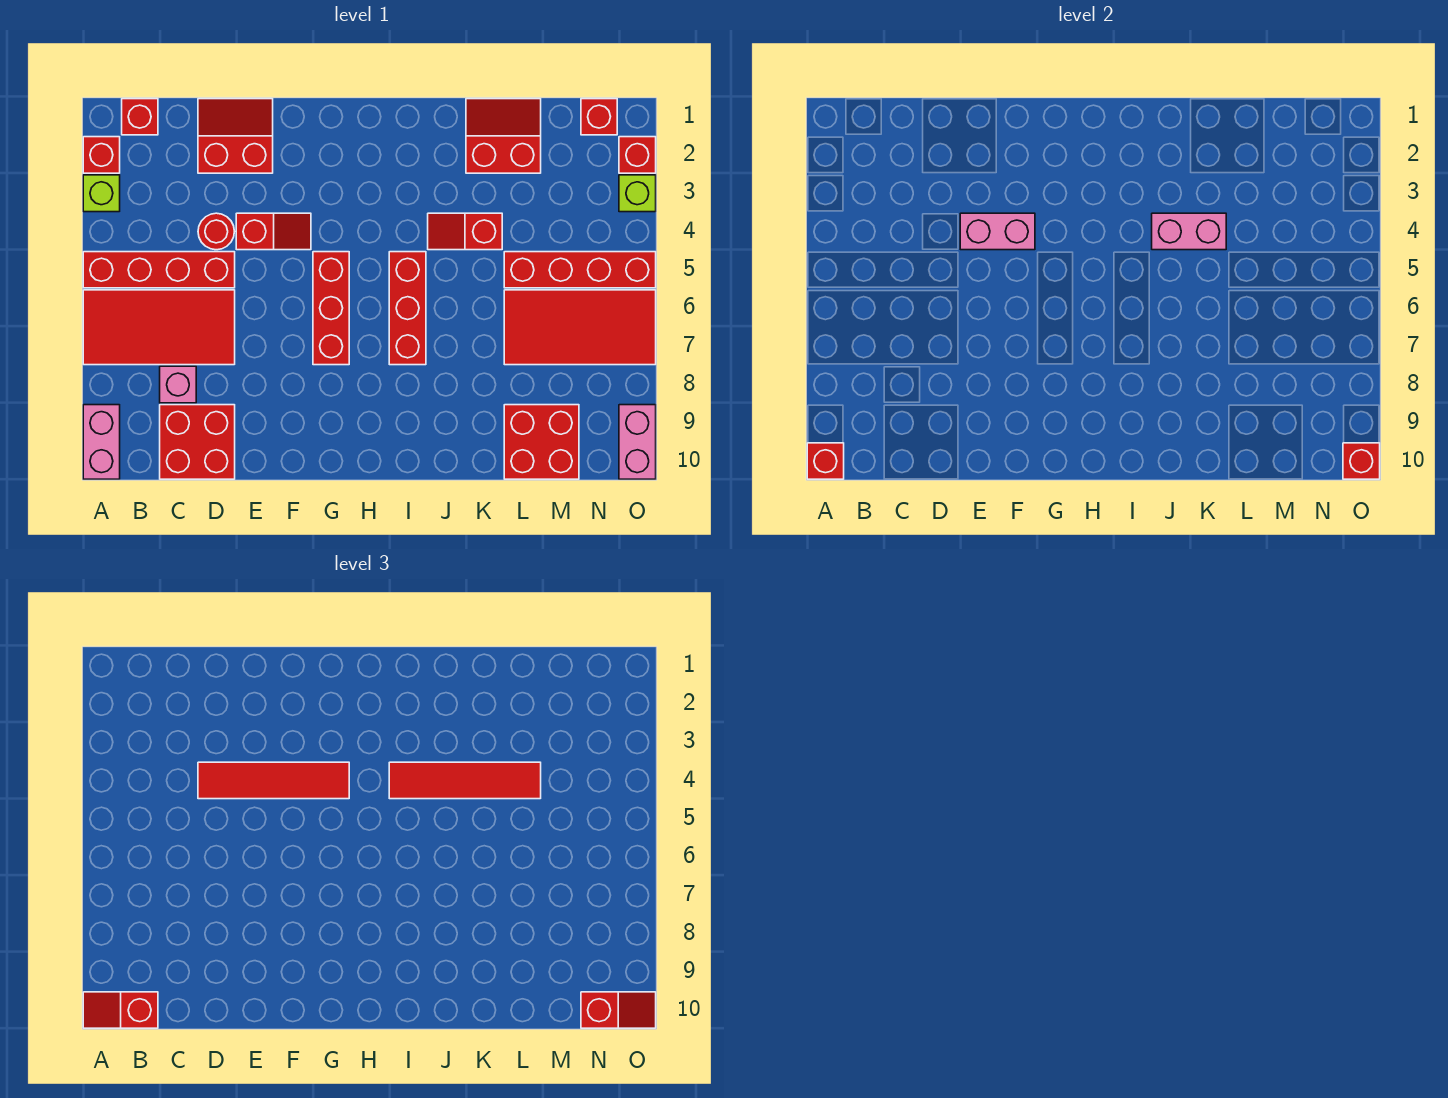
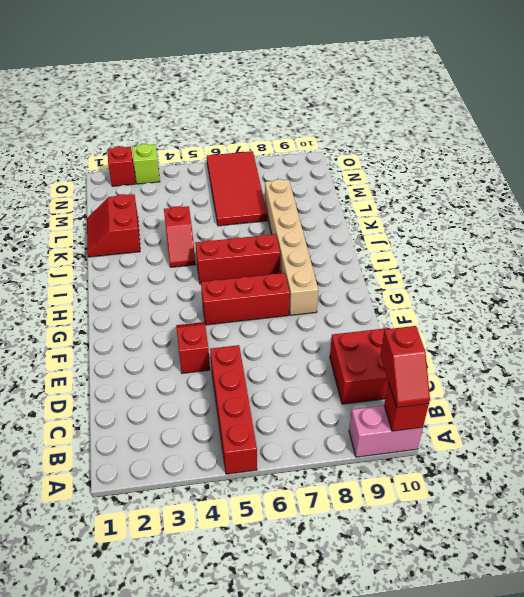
tan 1x6 brick [265,179,318,315] -> none
none -> red 1x1 brick [83,137,120,173]
none -> lime 1x1 brick [83,175,120,212]
none -> red 2x4 tile [83,290,235,365]
none -> red 1x1 brick [122,99,158,135]

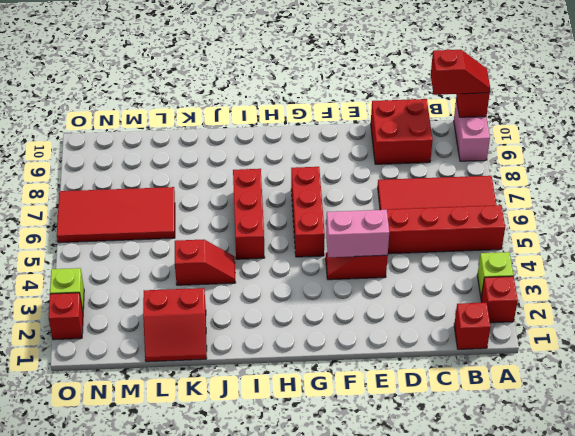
none -> pink 1x1 brick [160,366,196,403]
none -> red 2x2 slope [198,99,273,173]
none -> red 1x1 round brick [198,213,234,250]
none -> red 1x4 brick [504,252,656,288]

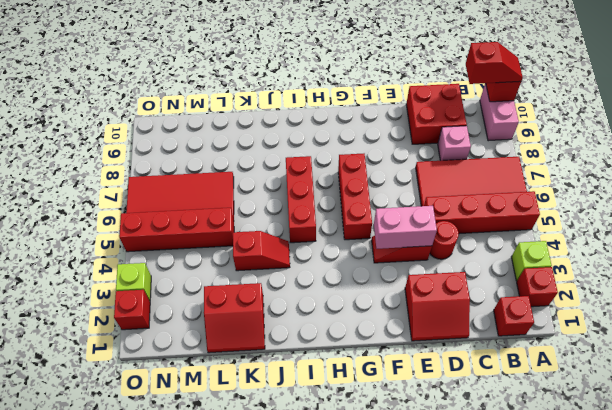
none -> red 2x2 brick [504,405,579,479]
none -> red 1x1 brick [581,99,617,135]
none -> pink 1x2 brick [619,405,656,479]
none -> pink 1x2 brick [1152,213,1226,250]

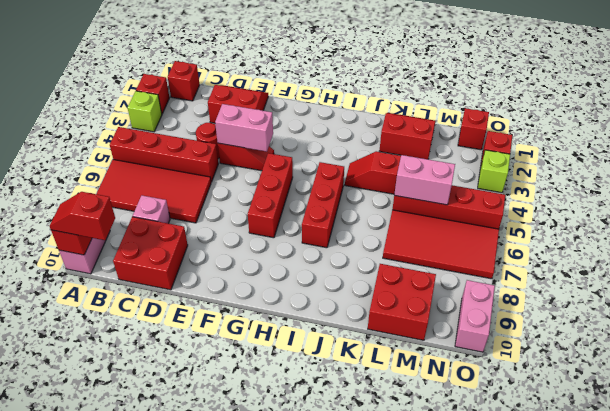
pink 1x2 brick [394,155,455,205] -> pink 1x2 brick moved to [1152,213,1226,250]
none -> red 1x1 brick [1343,443,1380,479]
none -> red 1x4 tile [198,762,349,799]
none -> red 1x4 tile [389,762,541,799]
none -> red 1x2 slope [581,992,656,1028]

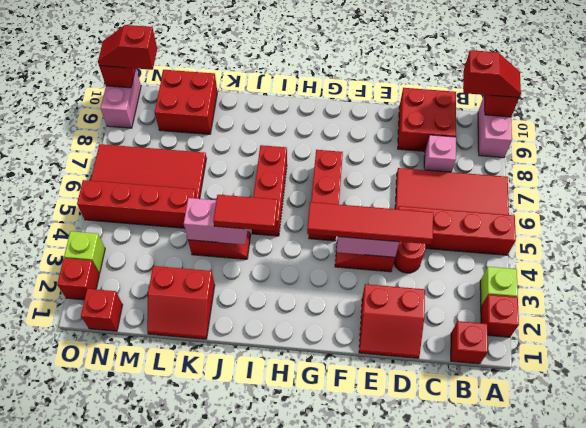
red 1x2 tile [213,195,278,231] -> red 1x4 tile [389,762,541,799]

